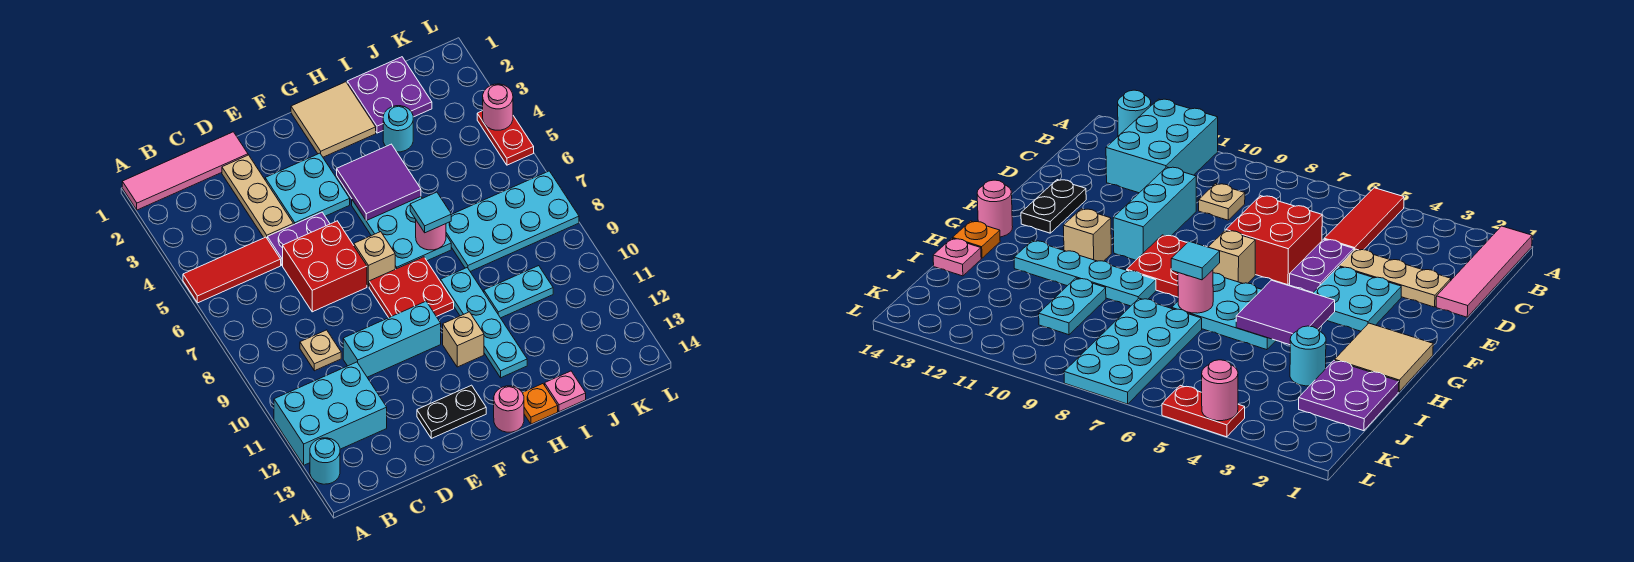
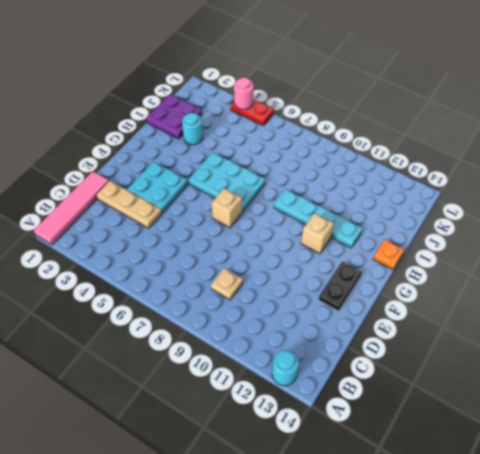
none -> red 1x3 tile [183,237,281,303]
none -> cyan 2x3 brick [274,362,387,465]
none -> purple 1x2 plate [267,212,330,265]

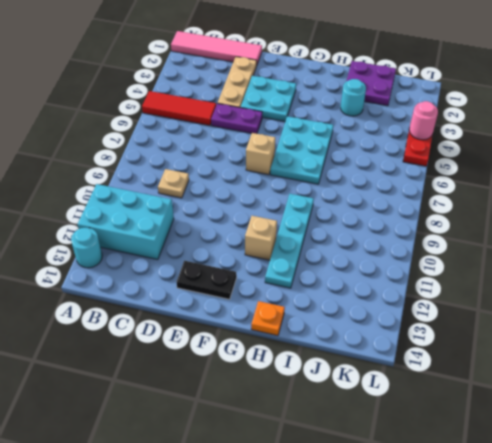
none -> red 2x2 brick [283,221,367,312]
none -> cyan 1x3 brick [343,301,441,377]
none -> red 2x2 plate [369,257,454,318]

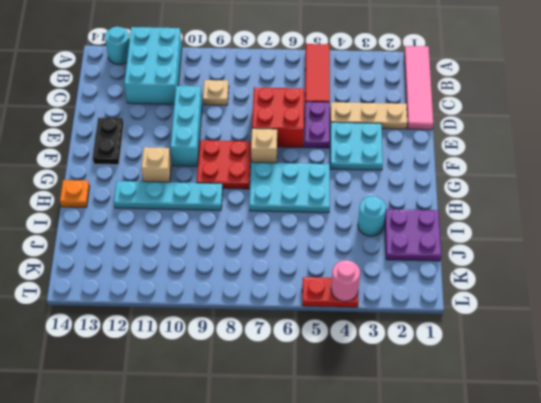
none -> tan 2x2 tile [291,82,376,157]
none -> pink 1x1 round brick [494,386,524,432]
none -> cyan 2x4 plate [446,171,579,271]

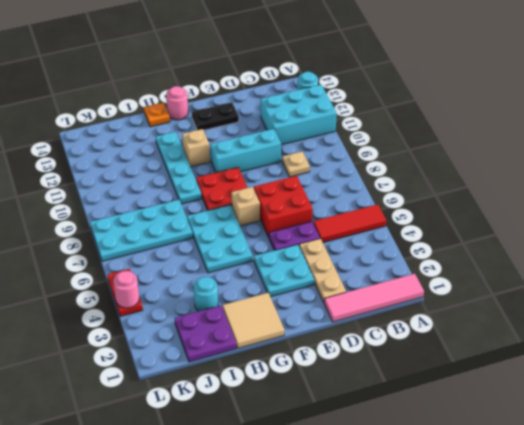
none -> cyan 1x2 plate [484,266,553,318]
none -> pink 1x1 plate [545,371,586,412]
none -> purple 2x2 tile [337,144,421,221]

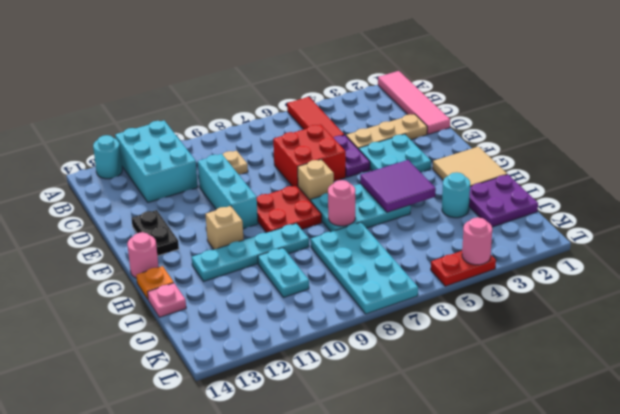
none -> cyan 1x1 tile [410,192,451,233]

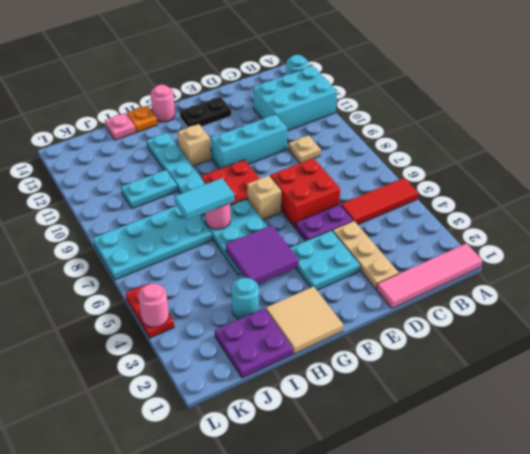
cyan 1x2 tile [175,178,234,220] -> cyan 1x1 tile [410,192,451,233]

